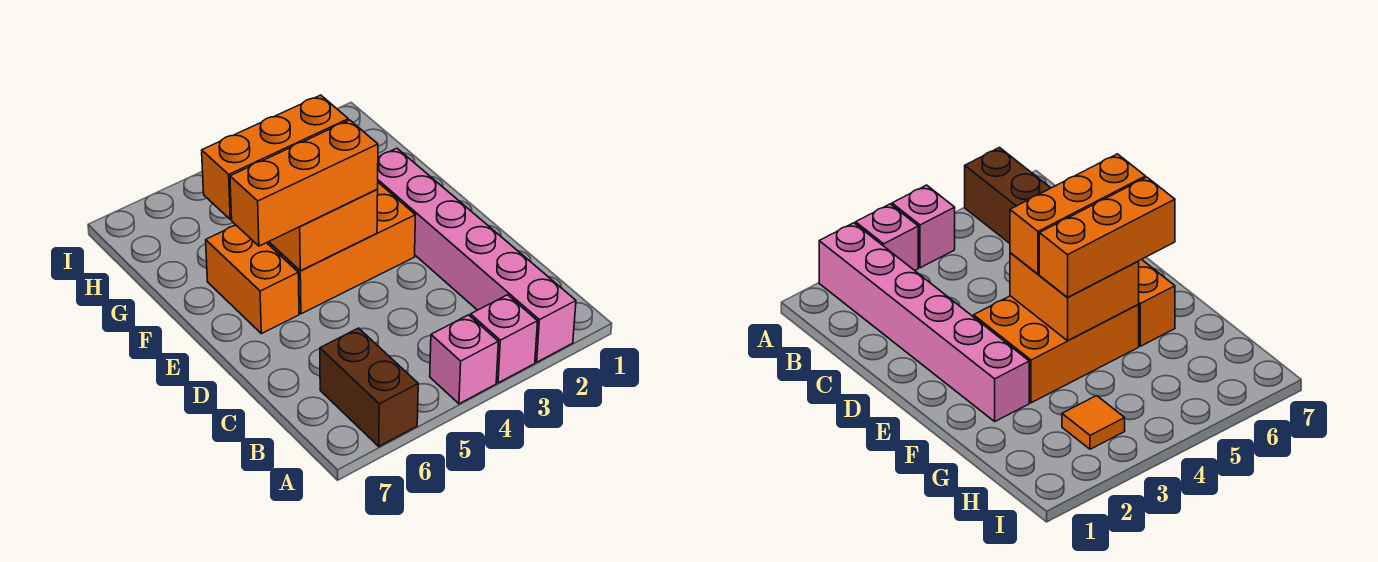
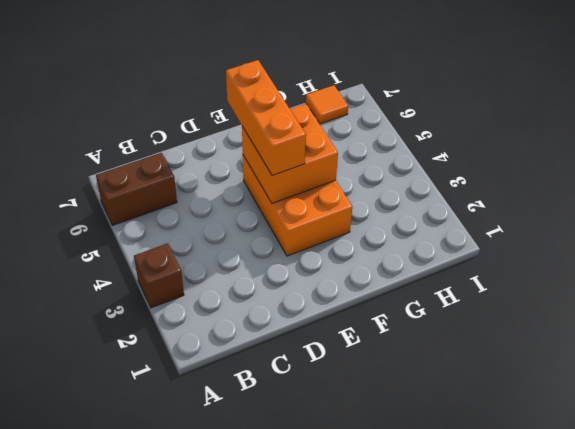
brown 1x1 brick [134,243,184,308] -> pink 1x1 brick [470,295,538,383]
orange 1x1 tile [306,85,348,124] -> orange 1x1 tile moved to [1062,396,1125,449]
none -> pink 1x6 brick [378,148,576,362]
none -> pink 1x1 brick [430,315,498,404]

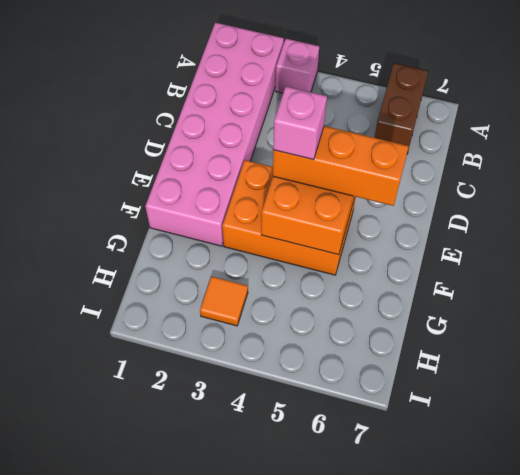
pink 2x6 brick [145,23,284,246] -> pink 1x6 brick [378,148,576,362]
pink 1x1 brick [273,87,327,160] -> pink 1x1 brick moved to [430,315,498,404]
none -> orange 1x2 brick [206,225,299,334]
none -> orange 1x3 brick [202,95,348,219]

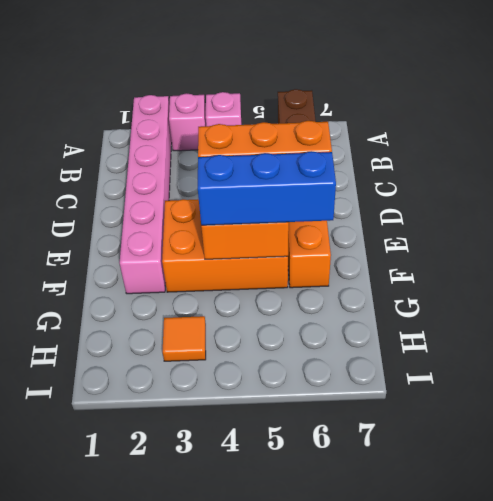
blue 1x3 brick [198,151,336,225] -> orange 1x3 brick [202,95,348,219]

